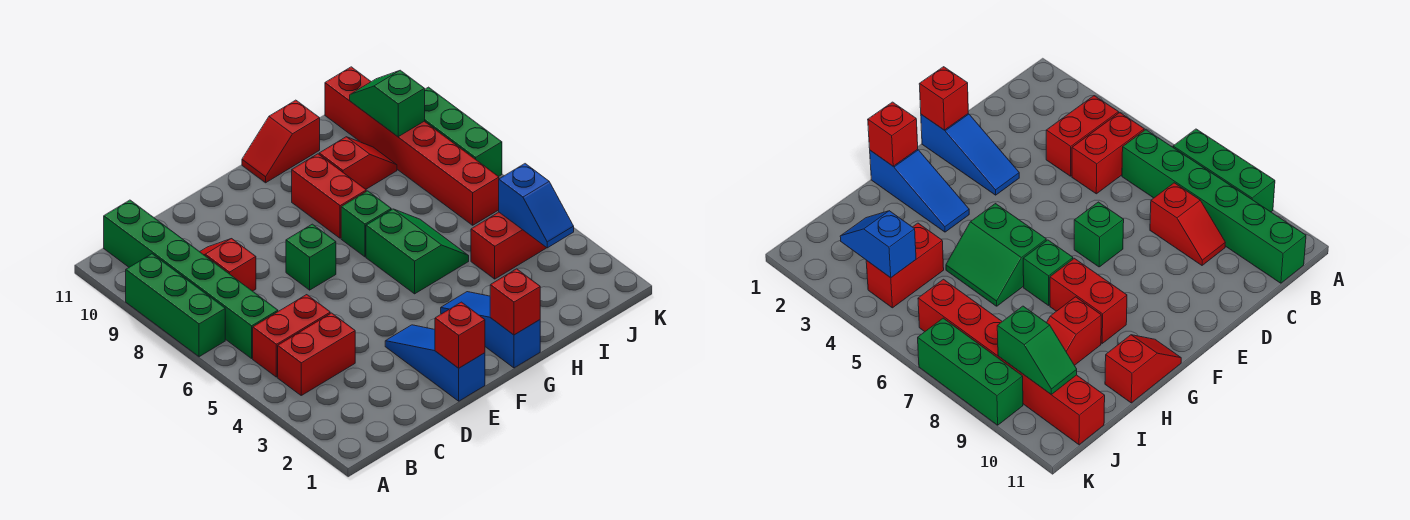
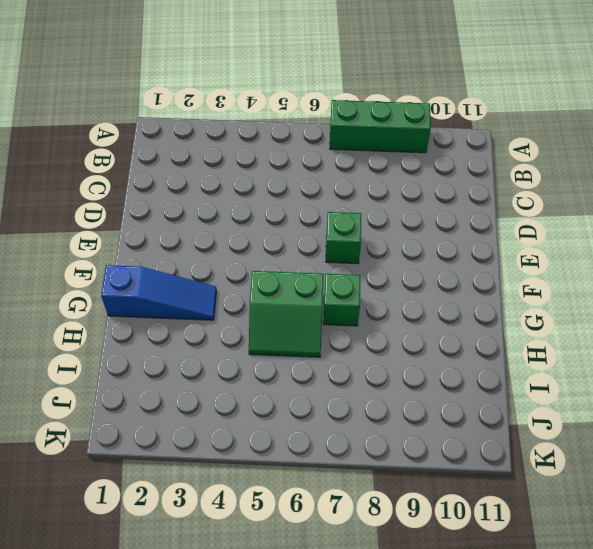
none -> red 1x2 brick [278,313,355,395]
none -> red 1x2 brick [253,295,330,377]
none -> green 1x6 brick [104,200,278,358]

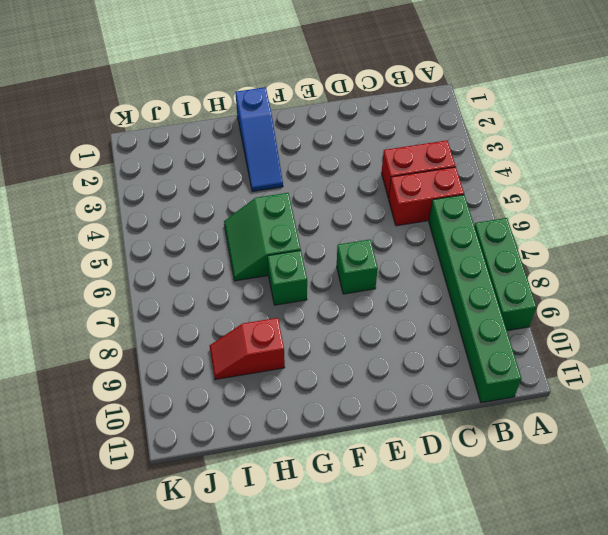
none -> red 1x2 slope [200,239,256,291]
none -> blue 1x3 slope [385,325,485,401]
none -> red 1x2 brick [292,154,366,238]

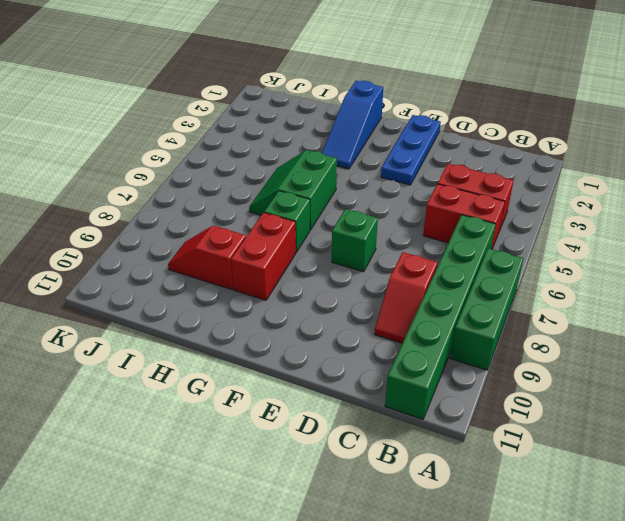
blue 1x3 plate [381,115,441,185] -> blue 1x3 slope [385,325,485,401]
none -> red 1x2 slope [242,100,320,183]
none -> red 1x2 brick [471,212,546,279]
none -> red 1x6 brick [325,67,499,225]

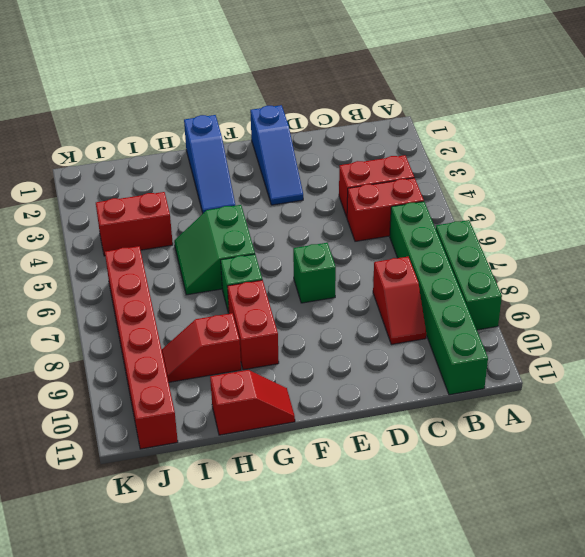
none -> green 1x3 brick [425,87,502,177]
none -> red 1x1 brick [435,302,485,368]
none -> red 1x1 brick [490,269,540,335]

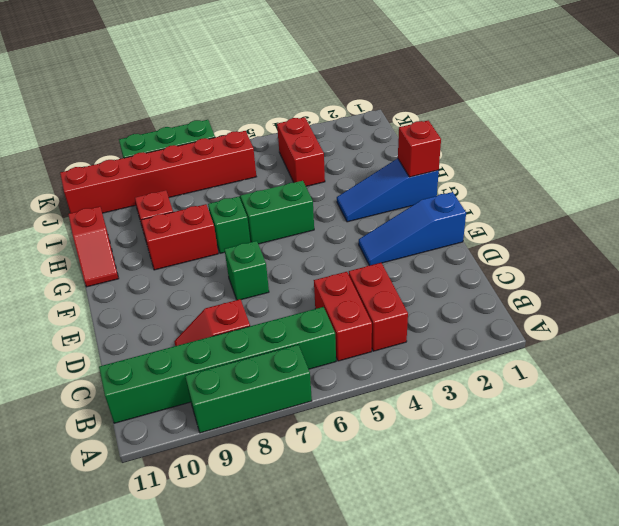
none -> red 1x1 brick [435,302,485,368]
none -> blue 1x2 slope [499,164,574,248]
none -> green 1x2 slope [350,70,425,137]

